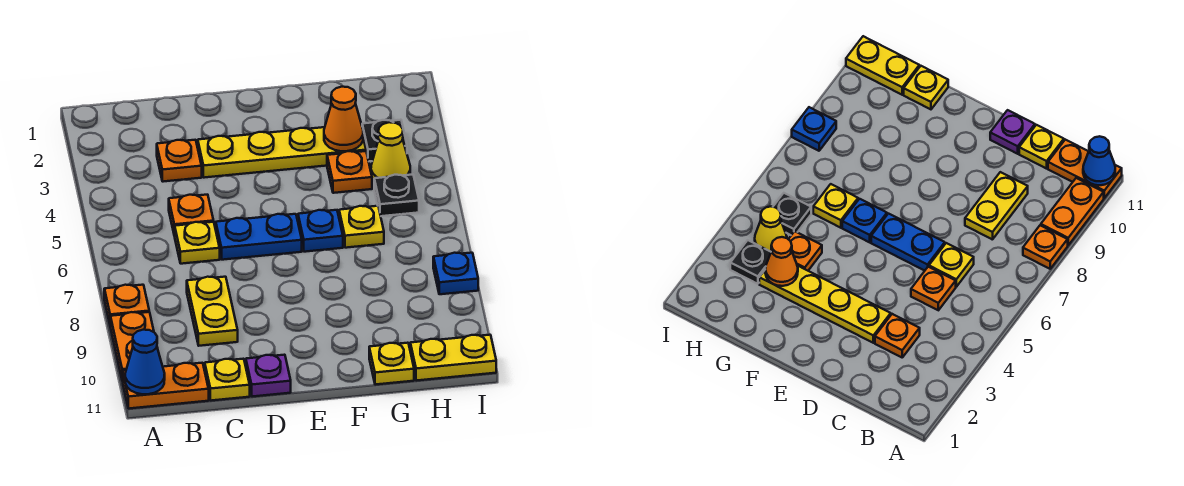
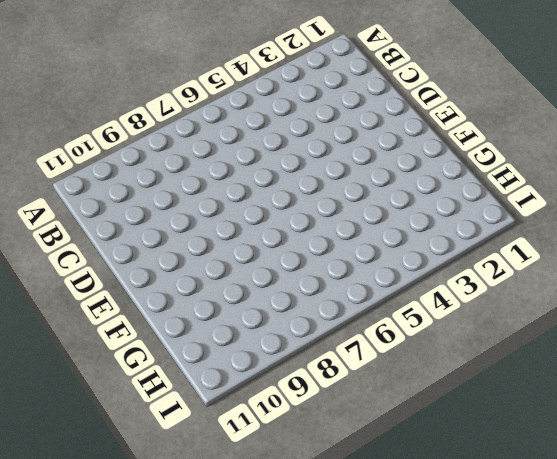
none -> orange 1x1 plate [104,285,149,323]
none -> orange 1x2 plate [110,312,154,381]
none -> orange 1x2 plate [123,363,209,409]

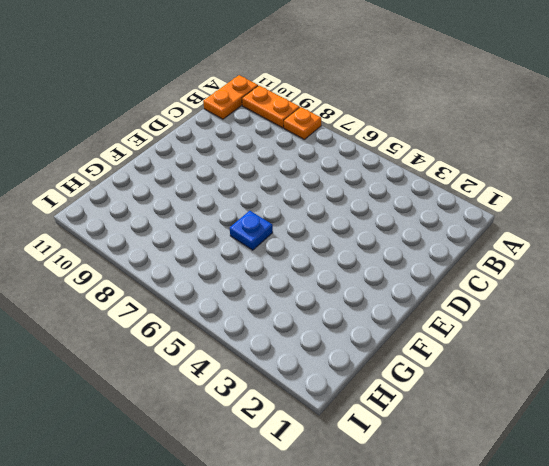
none -> orange 1x1 plate [157,140,202,182]
none -> orange 1x1 plate [169,195,214,236]
none -> yellow 1x1 plate [175,222,220,264]

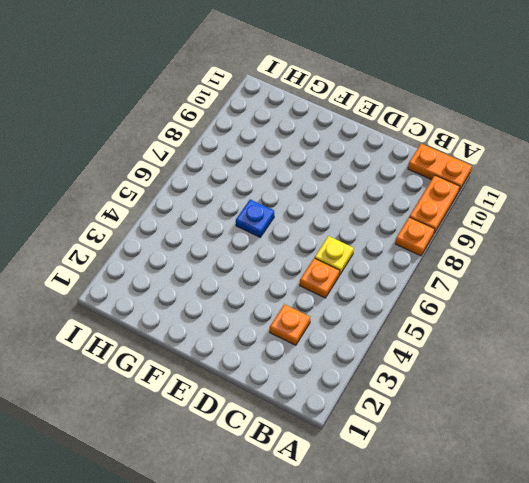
none -> yellow 1x2 plate [187,277,238,346]
none -> yellow 1x1 plate [205,359,250,401]
none -> yellow 1x4 plate [198,127,366,178]

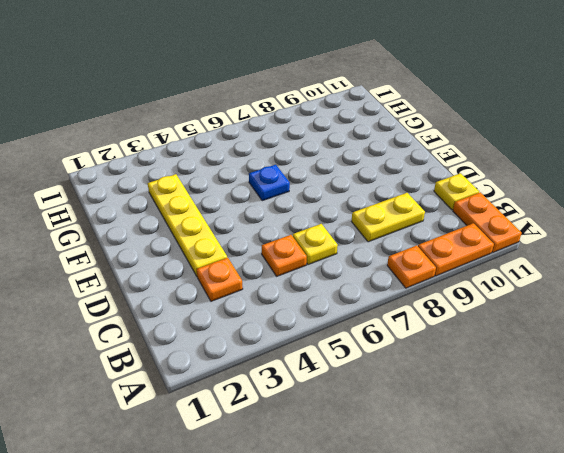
none -> blue 1x2 plate [216,214,302,260]
none -> purple 1x1 plate [246,355,291,397]
none -> orange 1x1 plate [327,151,372,193]

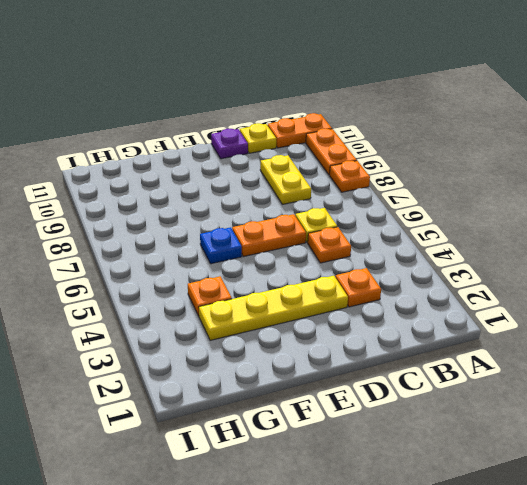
orange 1x2 plate [232,214,306,257] -> blue 1x2 plate [216,214,302,260]
none -> yellow 1x1 plate [339,206,384,248]
none -> yellow 1x1 plate [369,343,414,385]
none -> black 1x1 plate [362,120,407,161]

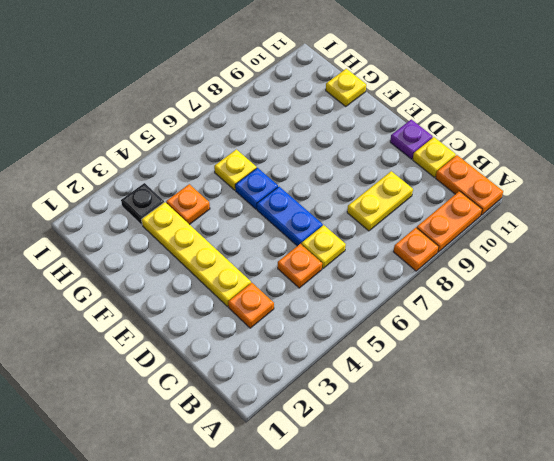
none -> yellow 1x1 cone [371,122,410,180]
none -> black 1x1 plate [374,175,419,216]
none -> yellow 1x2 plate [410,335,496,381]

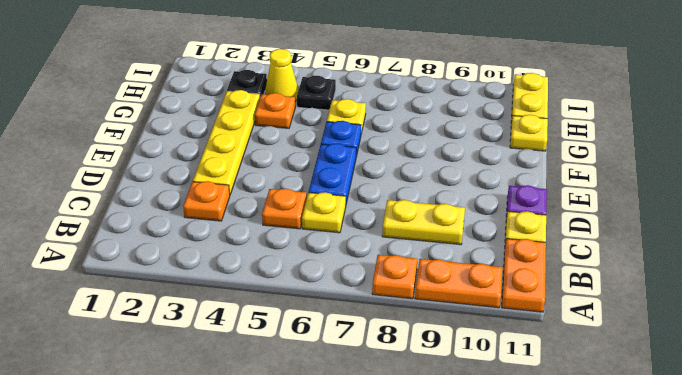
none -> blue 1x1 plate [433,253,478,294]
none -> blue 1x1 cone [125,330,165,394]
none -> orange 1x1 cone [324,87,363,151]

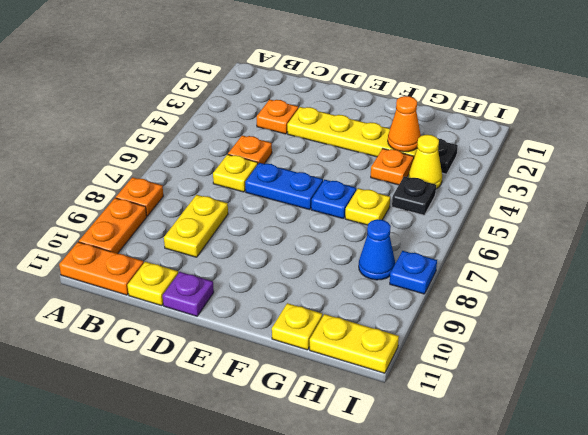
blue 1x1 cone [359,219,395,280] -> blue 1x1 cone moved to [125,330,165,394]

